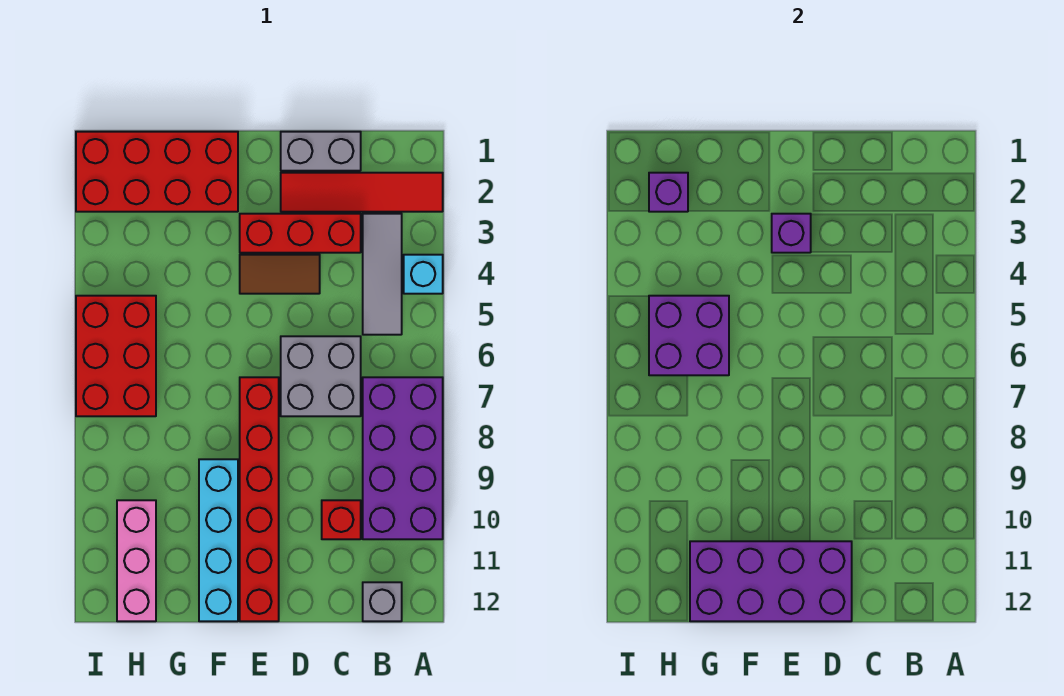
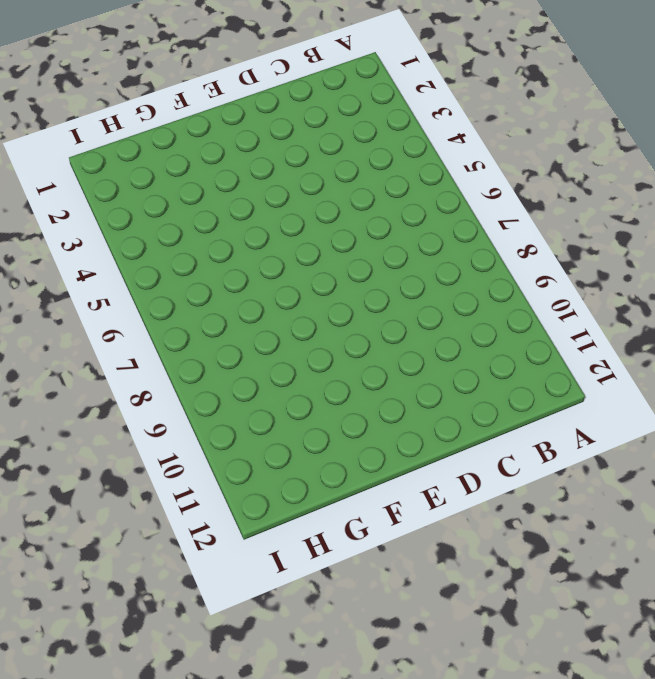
none -> red 1x4 tile [281,173,443,212]
none -> cyan 1x1 brick [404,255,443,294]
none -> purple 2x4 brick [363,377,443,539]

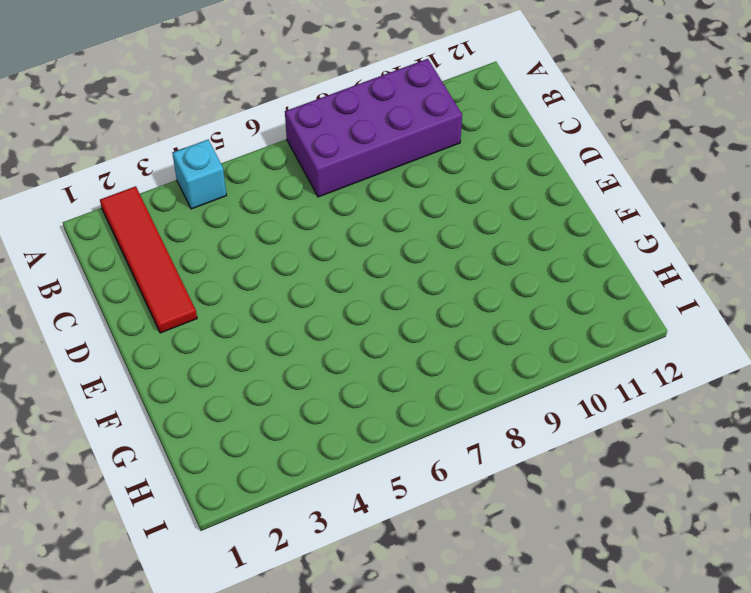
none -> grey 1x3 tile [363,214,402,335]
none -> grey 1x1 brick [363,582,402,621]
none -> grey 1x2 brick [281,132,361,171]

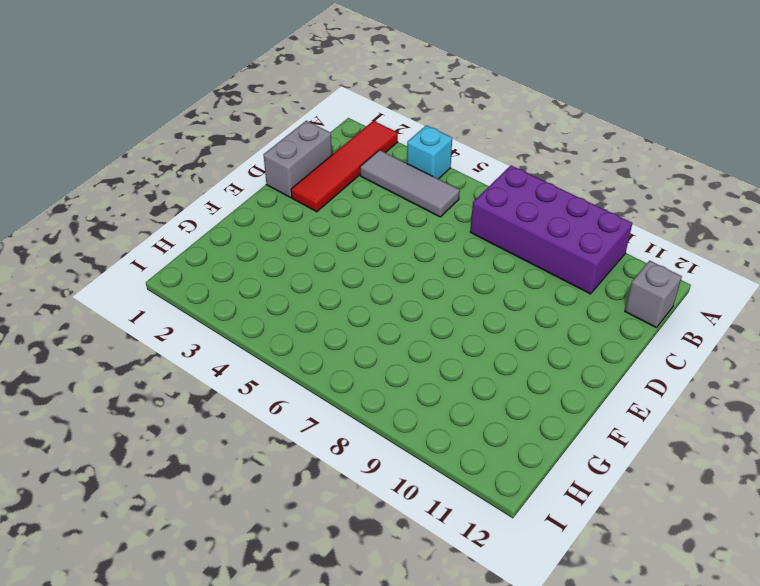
none -> red 1x3 brick [240,214,361,253]
none -> grey 2x2 brick [281,336,361,416]
none -> red 1x1 brick [322,500,361,539]

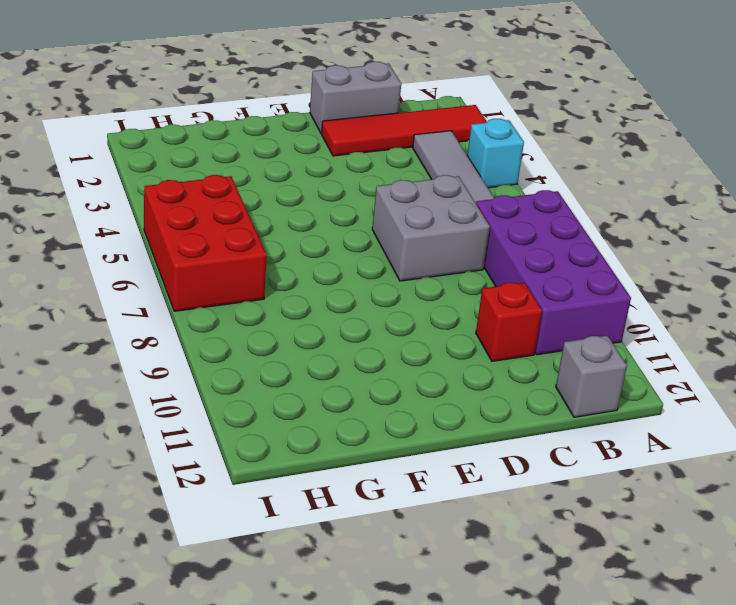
none -> red 1x3 brick [240,214,361,253]
none -> brown 1x2 tile [240,255,320,294]
none -> red 1x6 brick [240,377,279,621]

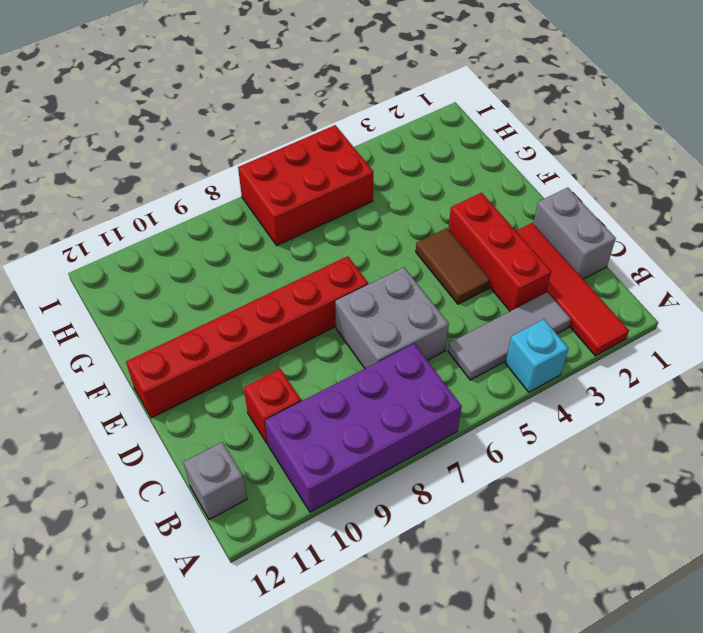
none -> red 2x4 brick [76,132,238,212]
none -> cyan 1x4 brick [199,459,238,621]
none -> pink 1x3 brick [117,500,156,621]

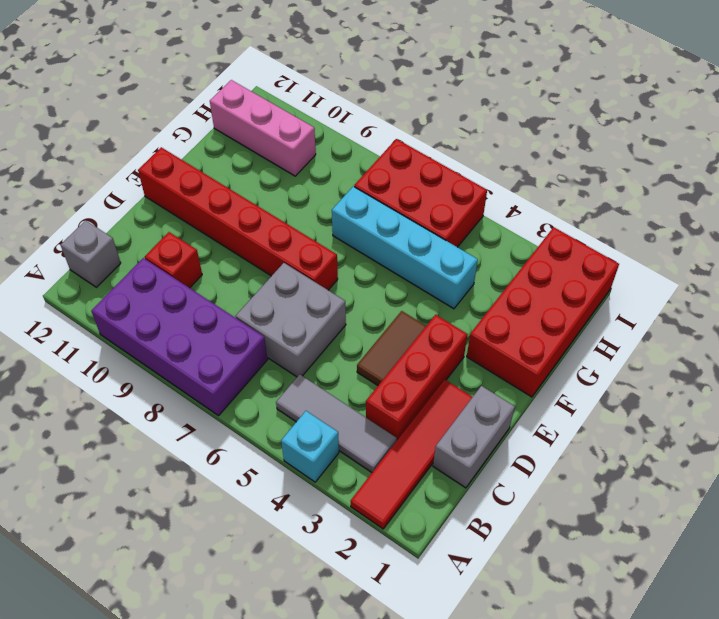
cyan 1x4 brick [332,187,478,309] -> cyan 1x4 brick moved to [199,459,238,621]
none -> purple 2x4 brick [690,541,852,621]
none -> purple 1x1 brick [772,214,811,253]
none -> purple 2x2 brick [649,296,729,375]

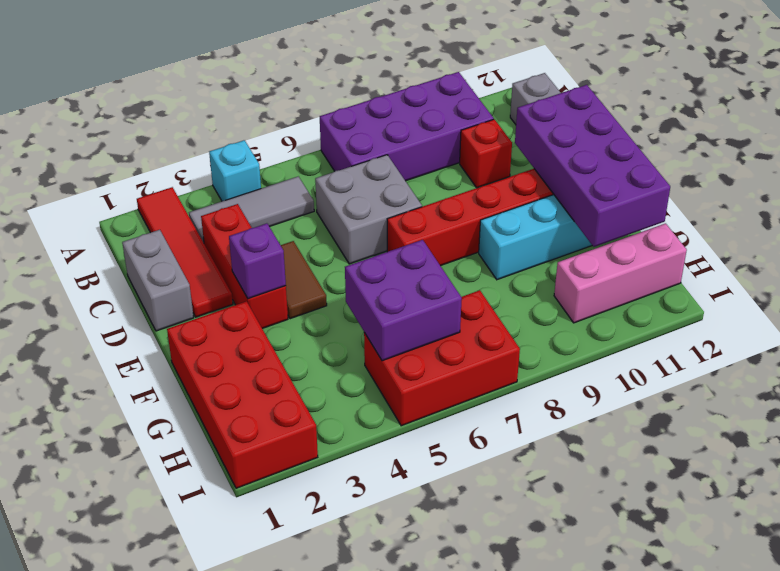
none -> purple 1x1 brick [649,173,688,212]

